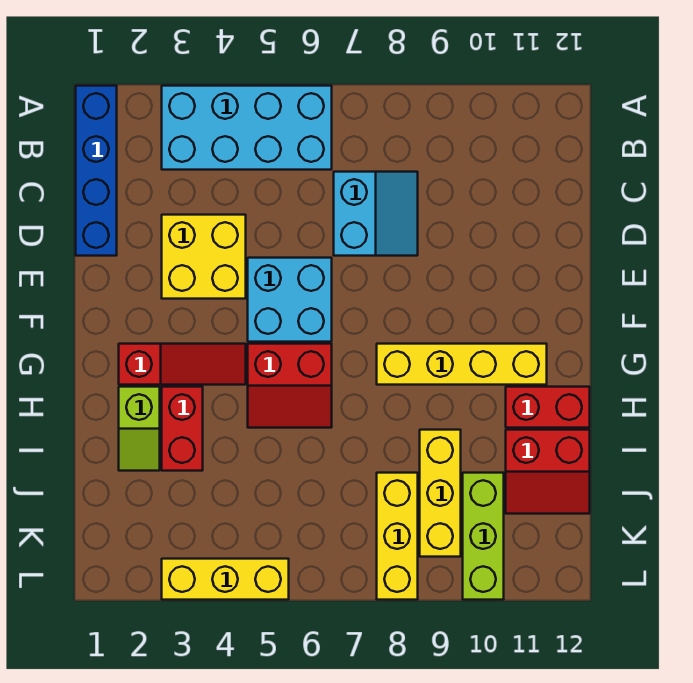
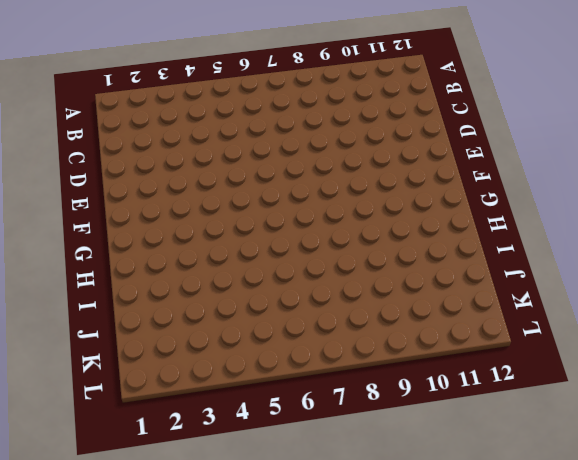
none -> blue 1x4 brick [76,86,117,256]
none -> cyan 2x4 brick [162,86,332,170]
none -> cyan 2x2 slope [334,172,418,256]

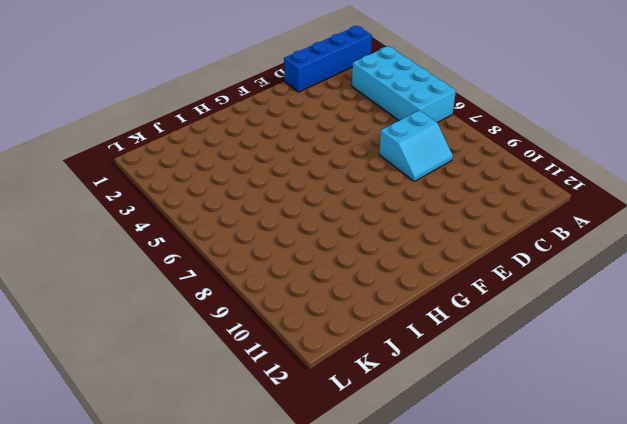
none -> yellow 2x2 brick [162,215,246,299]
none -> cyan 2x2 brick [248,258,332,342]
none -> red 1x3 slope [119,344,246,385]

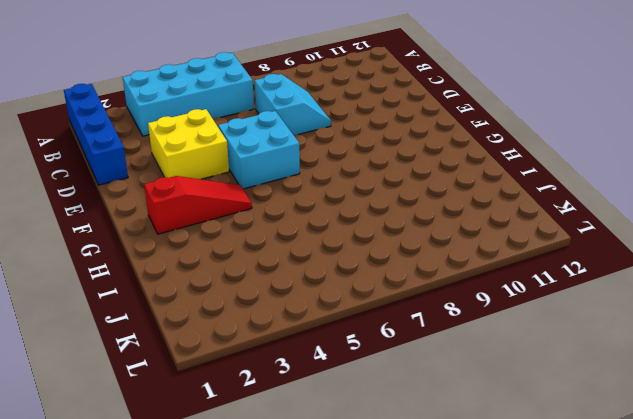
none -> red 2x2 slope [248,344,332,428]
none -> yellow 1x4 brick [377,344,547,385]
none -> lime 1x2 slope [119,387,160,471]

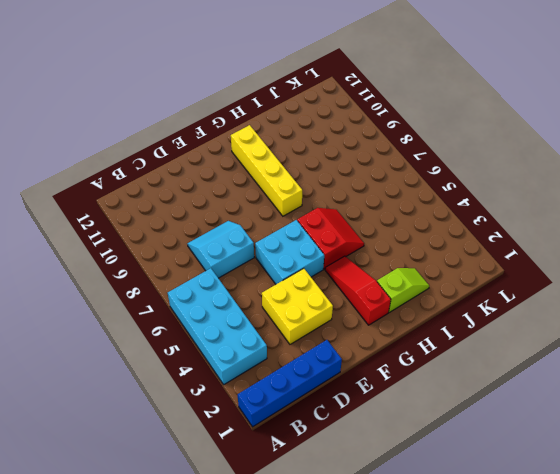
none -> red 1x2 brick [162,387,203,471]
none -> red 1x2 brick [506,387,590,428]
none -> yellow 1x3 brick [420,430,461,557]

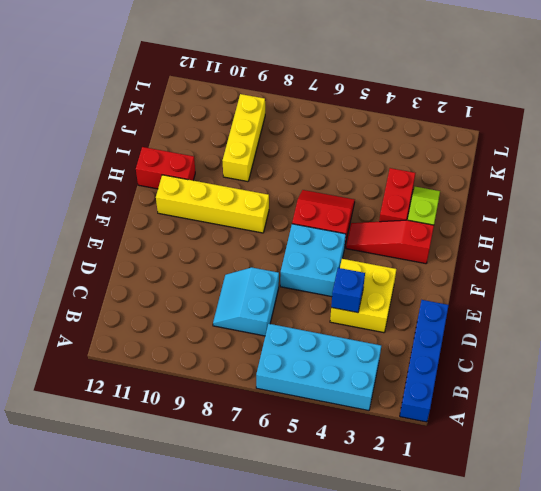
blue 1x1 brick [331,268,365,313] -> none
none -> red 2x2 slope [506,430,590,514]
none -> yellow 1x3 brick [377,473,418,600]
none -> lime 1x3 brick [463,473,504,600]

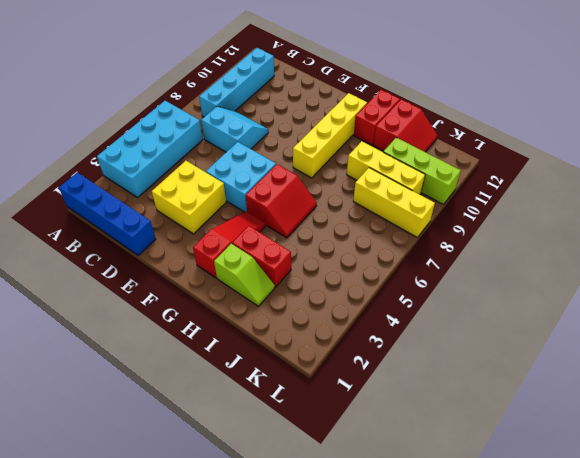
cyan 1x4 brick [199,48,274,117] -> none
none -> yellow 1x3 brick [162,559,289,600]

